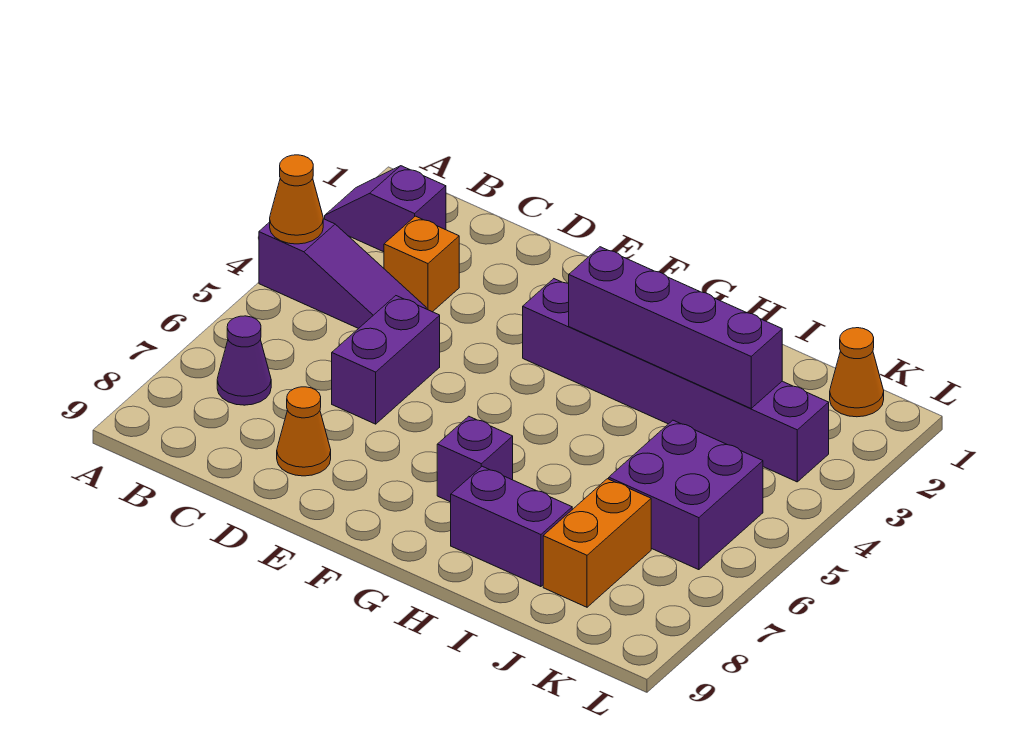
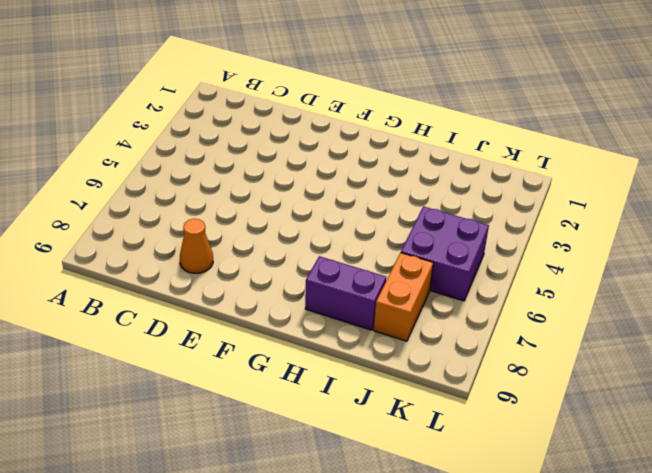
none -> purple 1x2 slope [325,166,446,252]
none -> purple 1x3 slope [259,219,426,329]
none -> purple 1x1 cone [217,316,271,405]

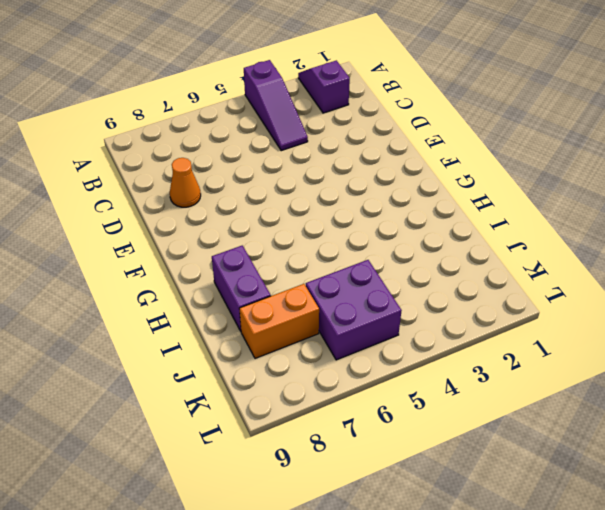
none -> purple 1x1 cone [217,316,271,405]
none -> orange 1x1 brick [384,216,459,312]
none -> purple 1x2 brick [332,296,440,424]

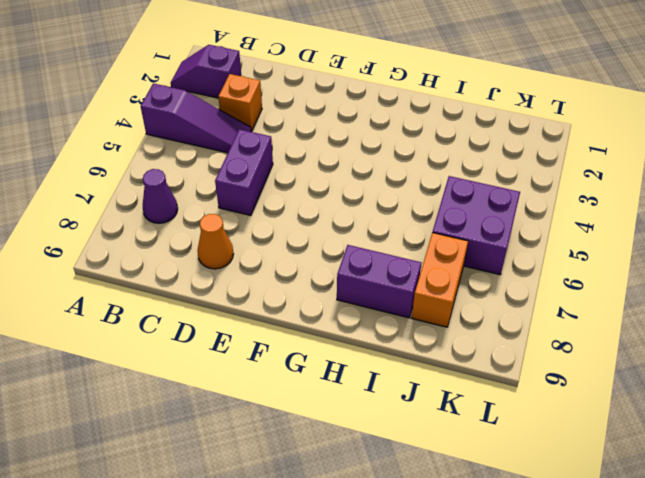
none -> purple 1x6 brick [523,279,829,482]
none -> purple 1x1 brick [437,416,513,502]
none -> orange 1x1 cone [830,328,884,417]

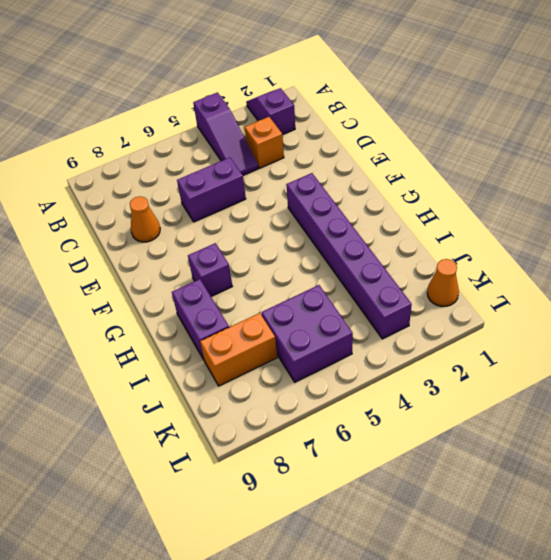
none -> purple 1x1 cone [217,316,271,405]
none -> orange 1x1 cone [270,155,323,244]
none -> purple 1x4 brick [569,247,782,408]

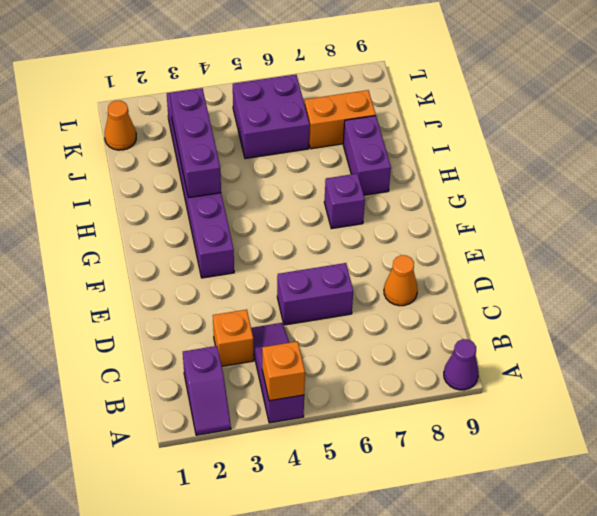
orange 1x1 brick [262,341,305,401] -> orange 1x1 cone [270,155,323,244]
purple 1x1 cone [444,339,479,390] -> purple 1x1 cone moved to [217,316,271,405]
purple 1x3 brick [170,88,221,198] -> purple 1x4 brick [569,247,782,408]

